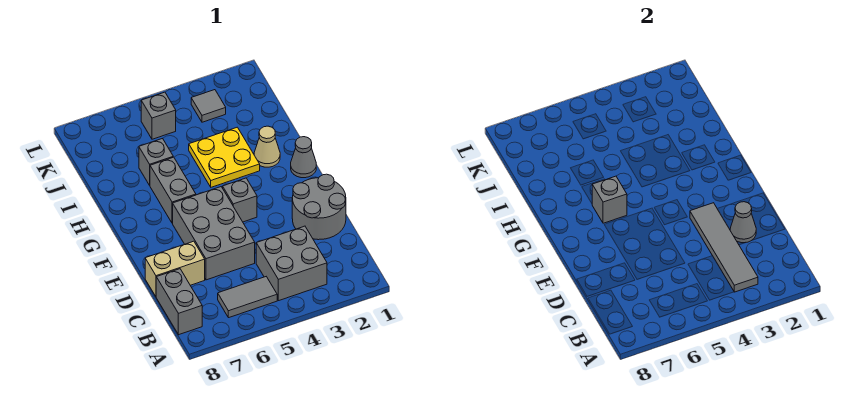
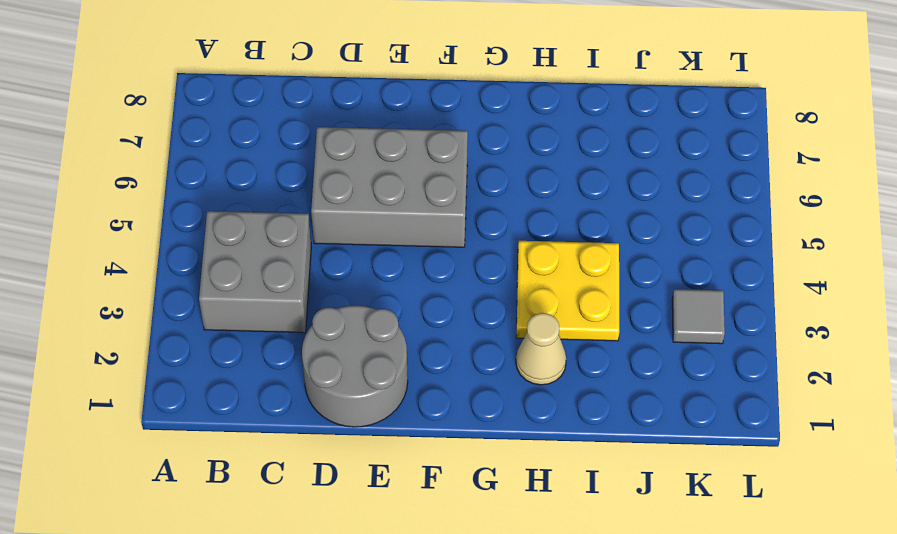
none -> grey 1x2 tile [218,277,277,318]
none -> grey 1x2 brick [156,269,202,335]
none -> tan 1x2 brick [145,241,205,296]

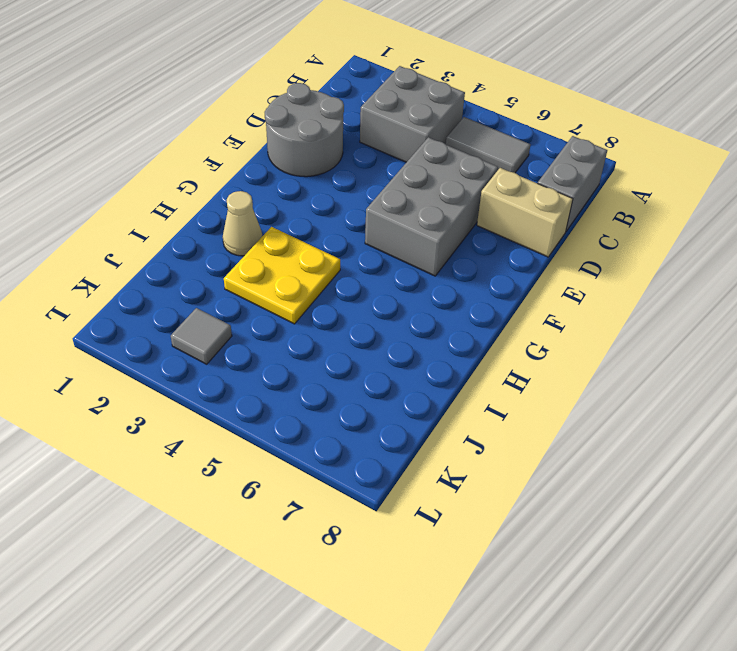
none -> grey 1x1 brick [223,178,257,222]
none -> grey 1x1 cone [291,137,316,178]
none -> grey 1x2 brick [150,157,196,223]

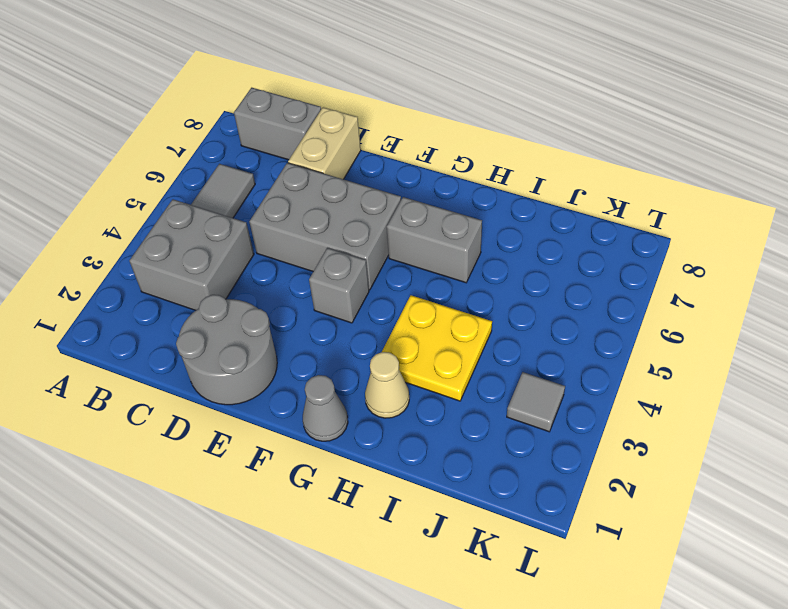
none -> grey 1x1 brick [139,139,173,185]
none -> grey 1x1 brick [141,92,176,139]
none -> grey 1x4 tile [690,203,758,292]

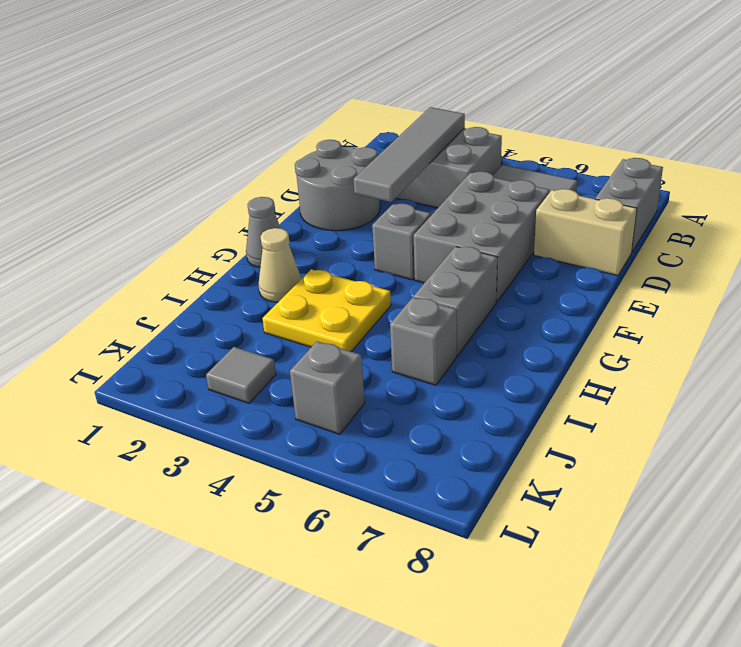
none -> grey 1x1 cone [730,202,756,243]
none -> grey 1x1 brick [592,176,627,223]

